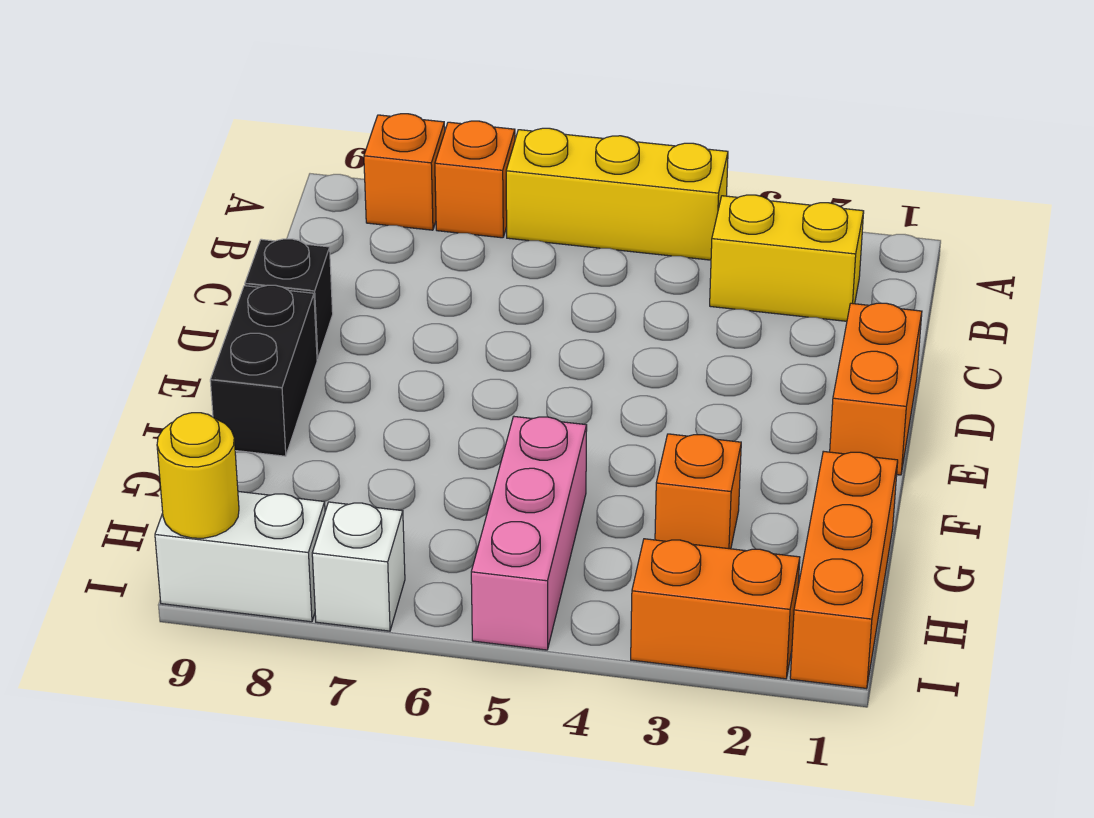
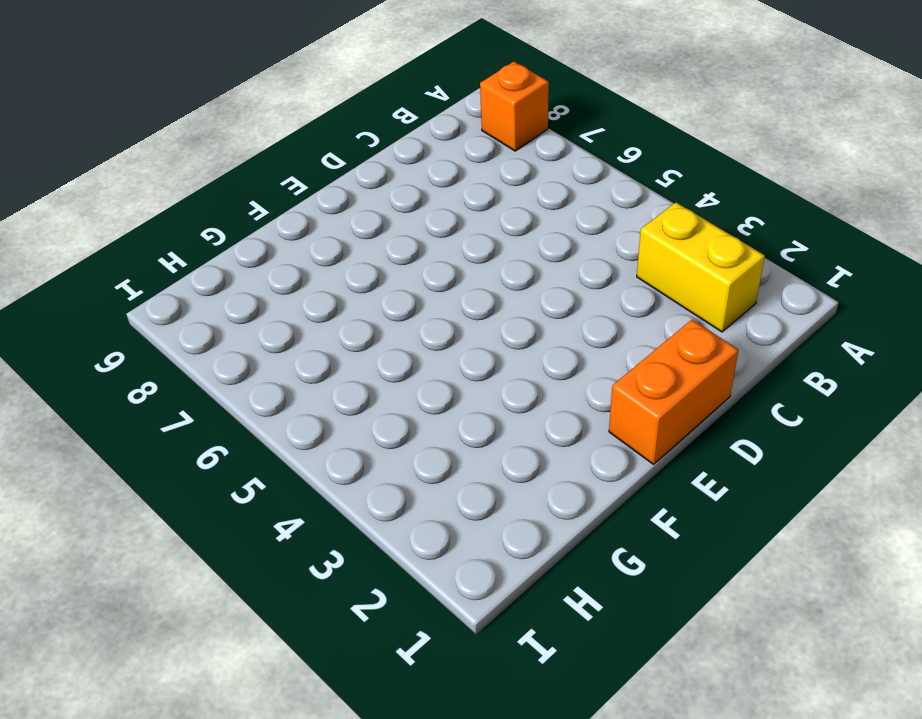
none -> yellow 1x3 brick [506,128,728,260]
none -> orange 1x1 brick [435,121,515,238]
none -> black 1x1 brick [245,239,333,359]

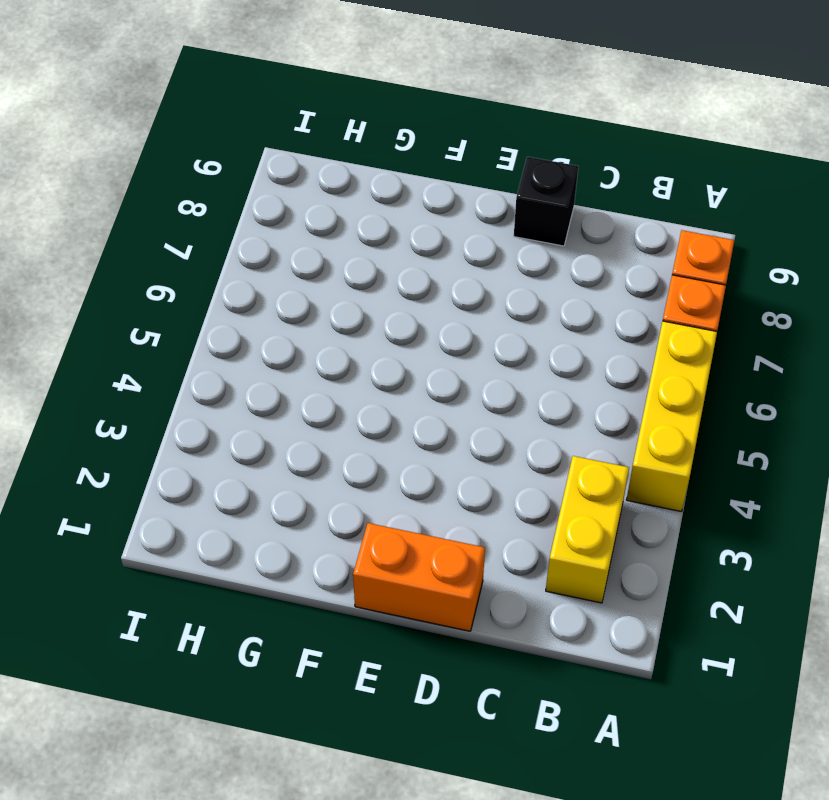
none -> black 1x2 brick [210,285,317,456]
none -> orange 1x3 brick [790,451,898,689]
none -> orange 1x1 brick [655,434,741,549]

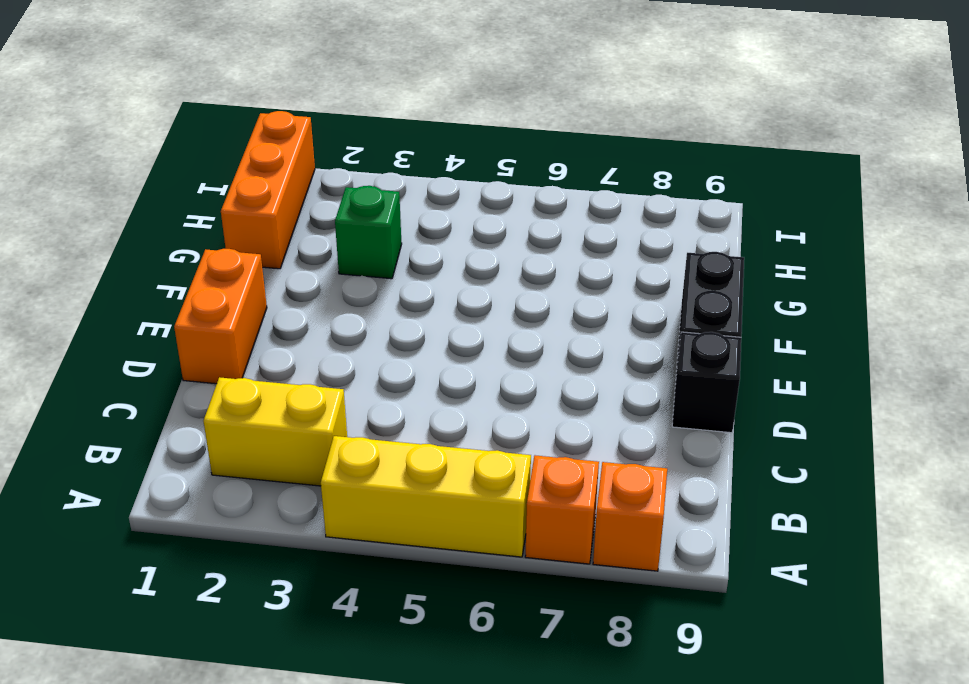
green 1x1 brick [335,186,402,279] -> orange 1x1 brick [655,434,741,549]
none -> pink 1x3 brick [471,417,587,650]
none -> orange 1x2 brick [631,539,800,679]
none -> white 1x1 brick [312,502,405,631]

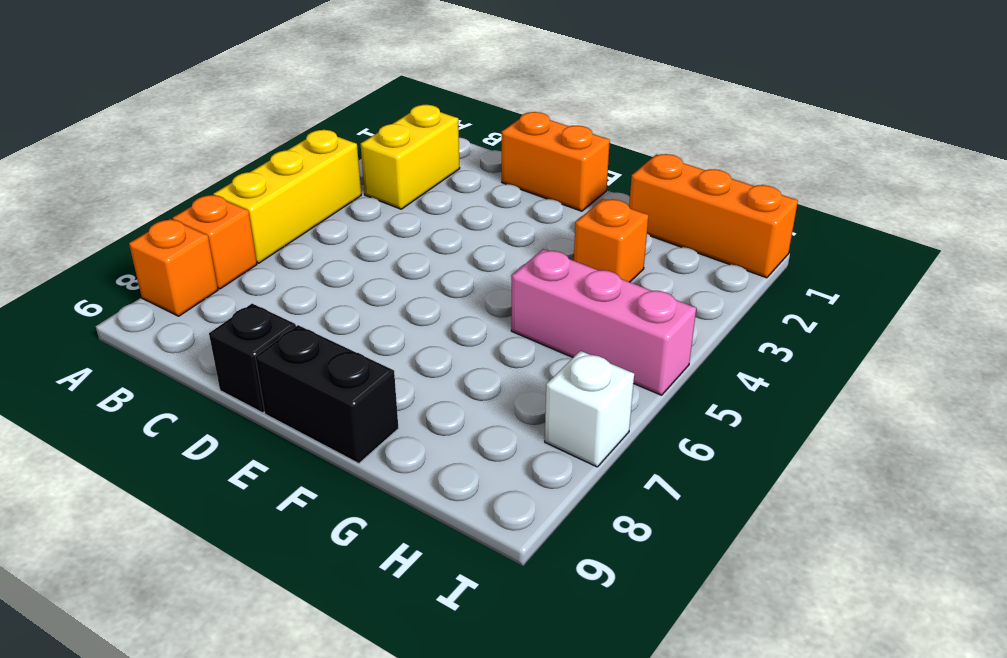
none -> orange 1x2 brick [631,539,800,679]
none -> white 1x2 brick [155,492,325,622]
none -> yellow 1x1 round brick [157,413,239,538]

